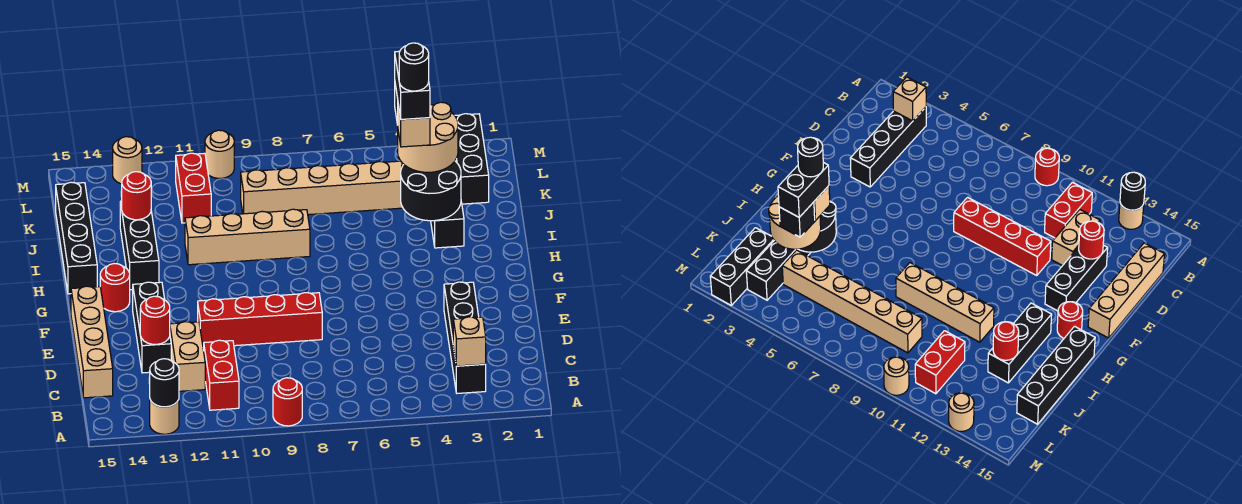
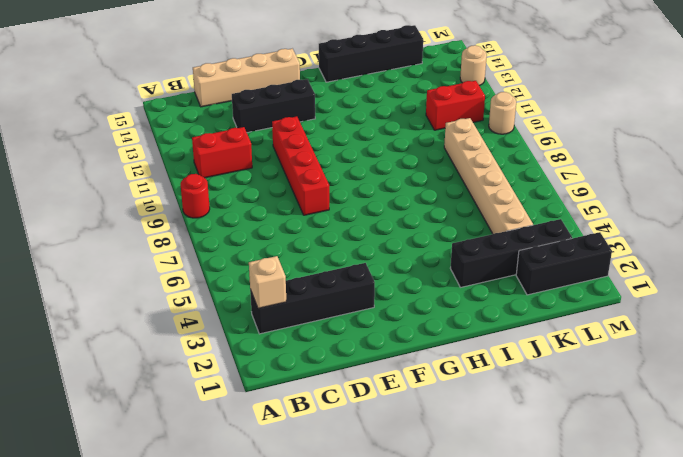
none -> tan 1x1 round brick [150,400,179,434]
none -> tan 1x2 brick [170,322,205,391]
none -> red 1x1 round brick [100,264,130,312]

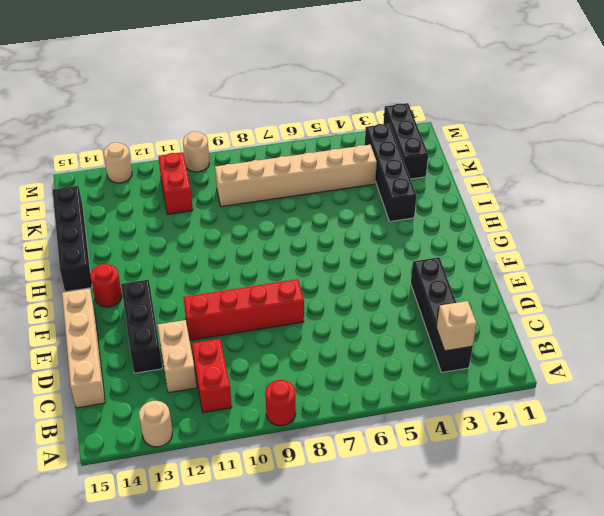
none -> black 1x3 brick [120,201,159,290]
none -> tan 1x4 brick [185,209,310,265]
none -> black 1x1 round brick [150,359,179,407]

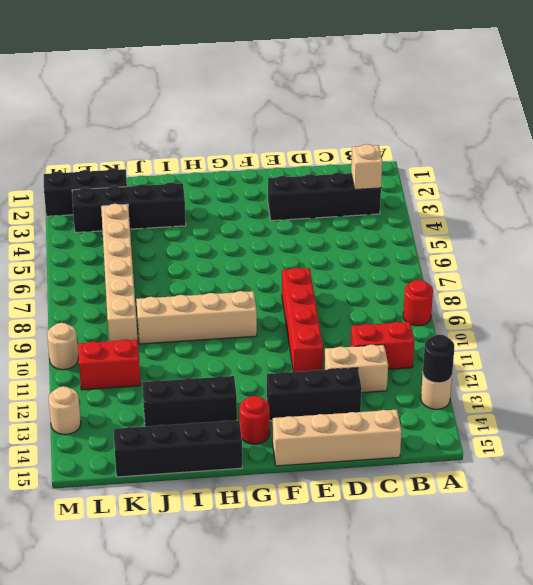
tan 1x4 brick [136,291,257,344] -> tan 1x4 brick turned to [185,209,310,265]
none -> red 1x1 round brick [140,296,170,344]
none -> black 2x2 round brick [401,161,461,221]
none -> red 1x1 round brick [122,172,151,220]

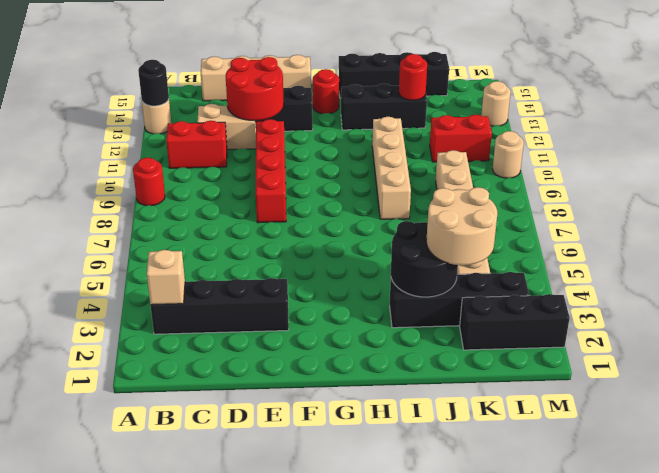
red 2x2 round brick [226,57,284,121] -> red 1x1 round brick [140,296,170,344]
none -> tan 1x1 brick [398,105,430,147]
none -> black 1x1 brick [779,202,815,237]
none -> black 1x2 brick [395,51,430,119]

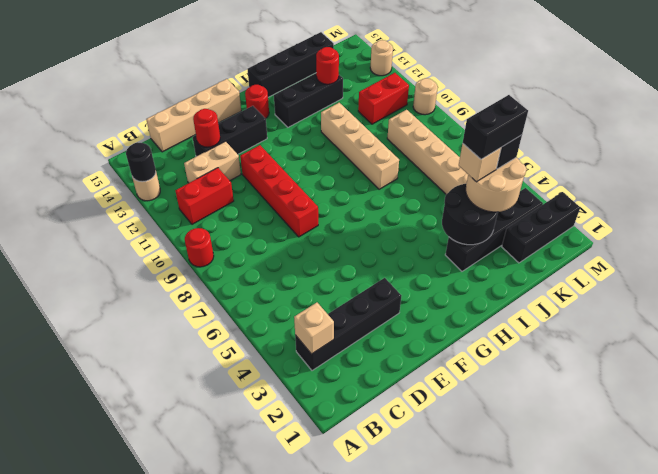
none -> black 1x1 round brick [399,43,429,91]

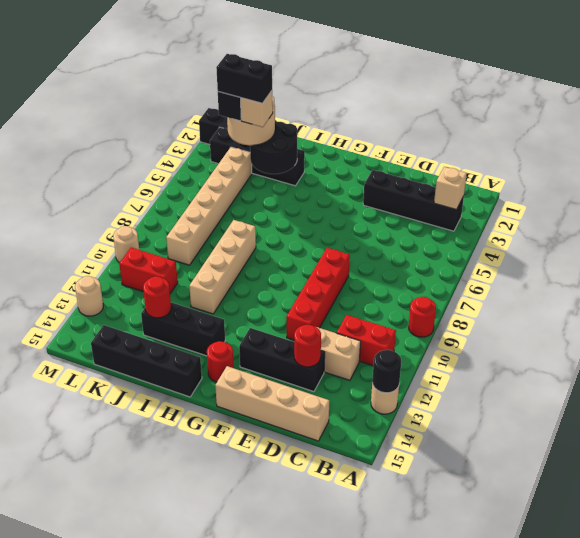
none -> black 1x1 round brick [399,43,429,91]

